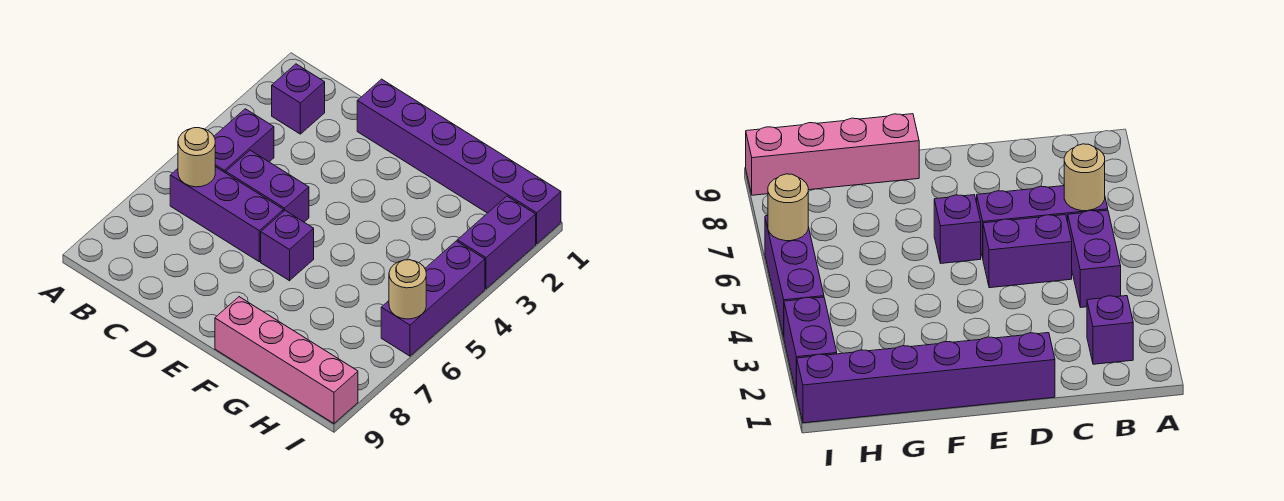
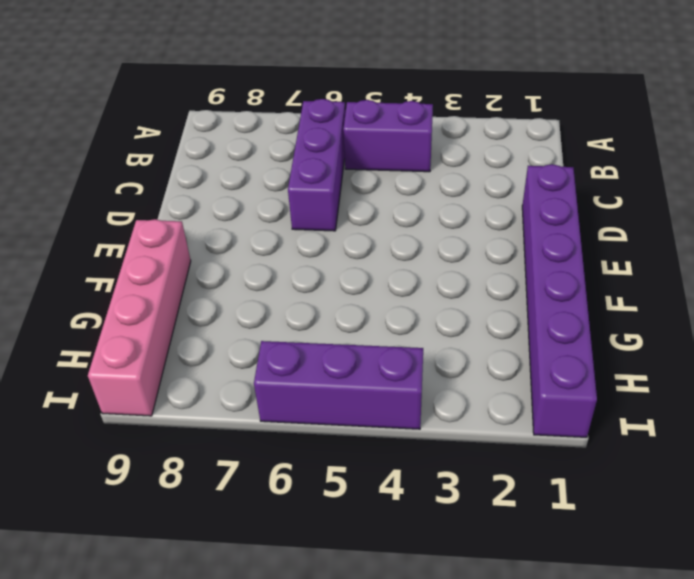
none -> purple 1x1 brick [272,64,325,134]
none -> purple 1x2 brick [226,150,309,222]

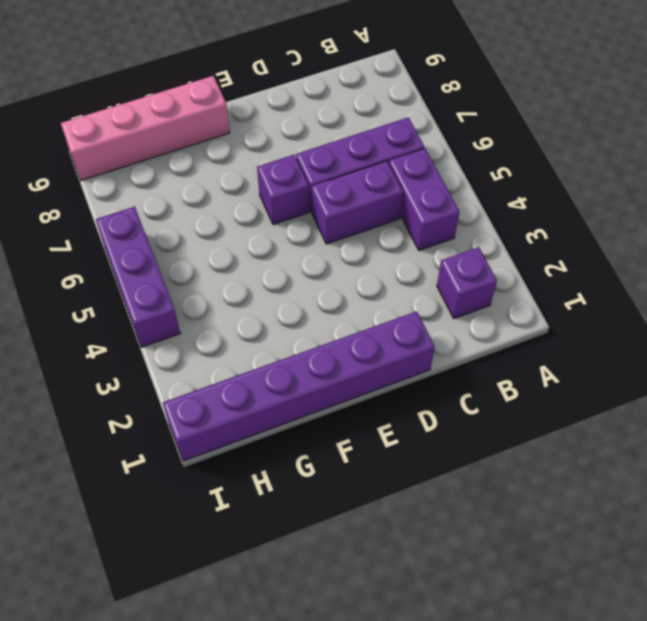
none -> purple 1x2 brick [457,196,536,289]
none -> tan 1x1 round brick [178,128,215,187]

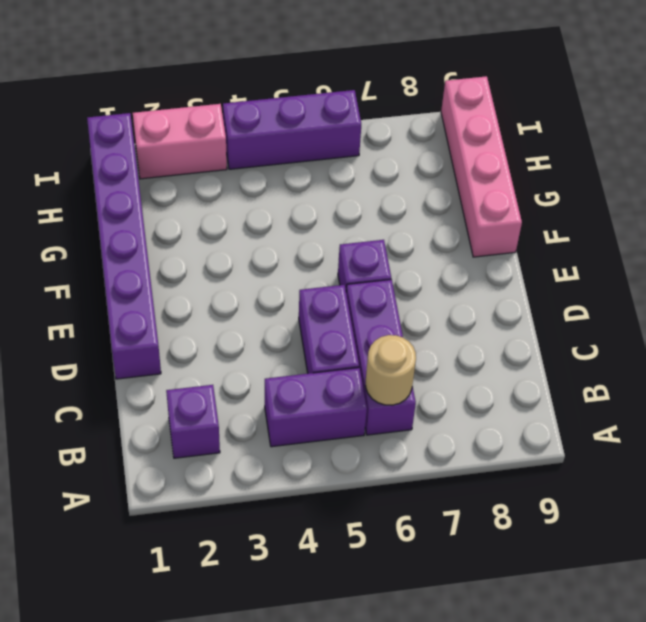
pink 1x2 brick [133,104,227,179] -> purple 1x2 brick [457,196,536,289]
none -> tan 1x1 round brick [389,260,426,319]

